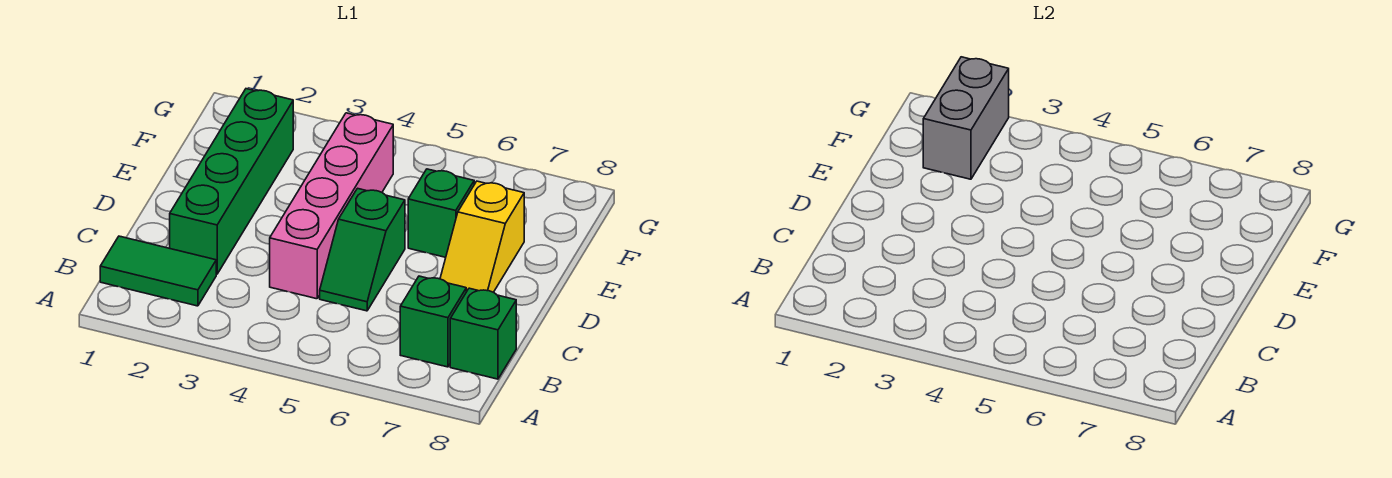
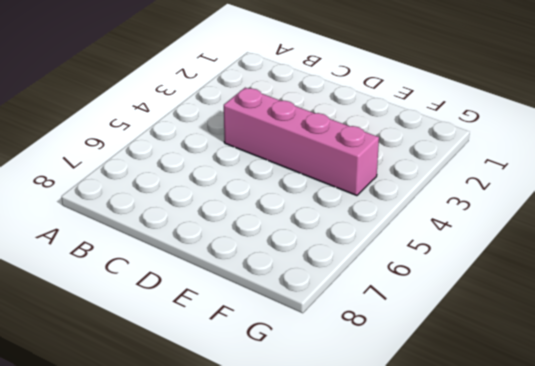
none -> green 1x2 tile [100,236,216,306]
none -> green 1x1 brick [400,276,466,367]

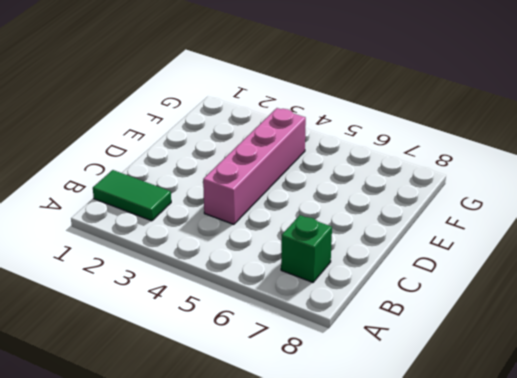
none -> green 1x1 brick [450,288,516,379]
none -> green 1x4 brick [170,89,293,274]

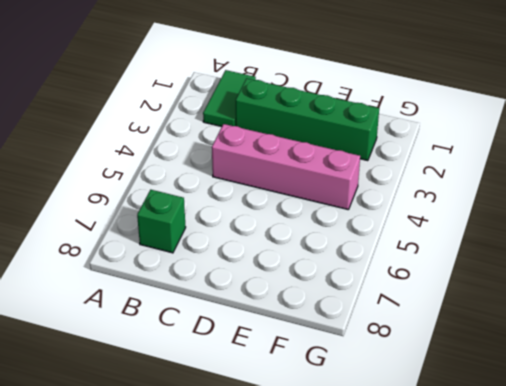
none -> green 1x1 brick [450,288,516,379]
none -> green 1x2 slope [320,188,405,311]

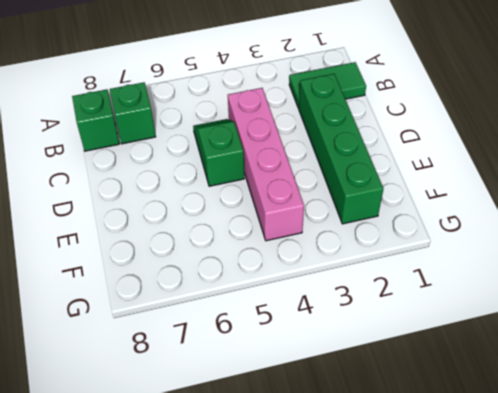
none -> yellow 1x2 slope [440,181,524,292]
none -> green 1x1 brick [408,169,474,257]

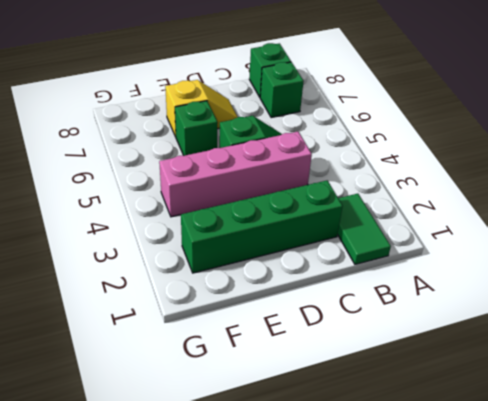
none -> grey 1x2 brick [923,57,1009,179]

